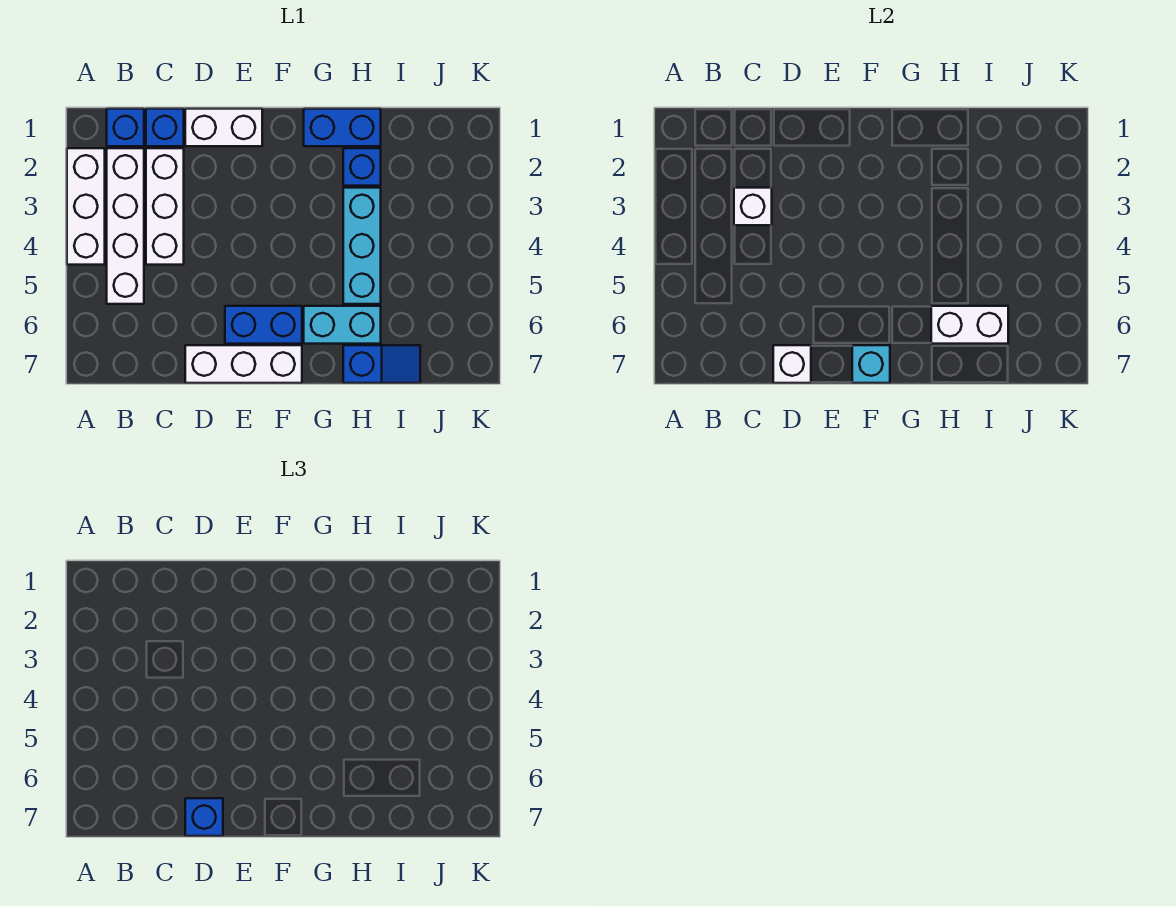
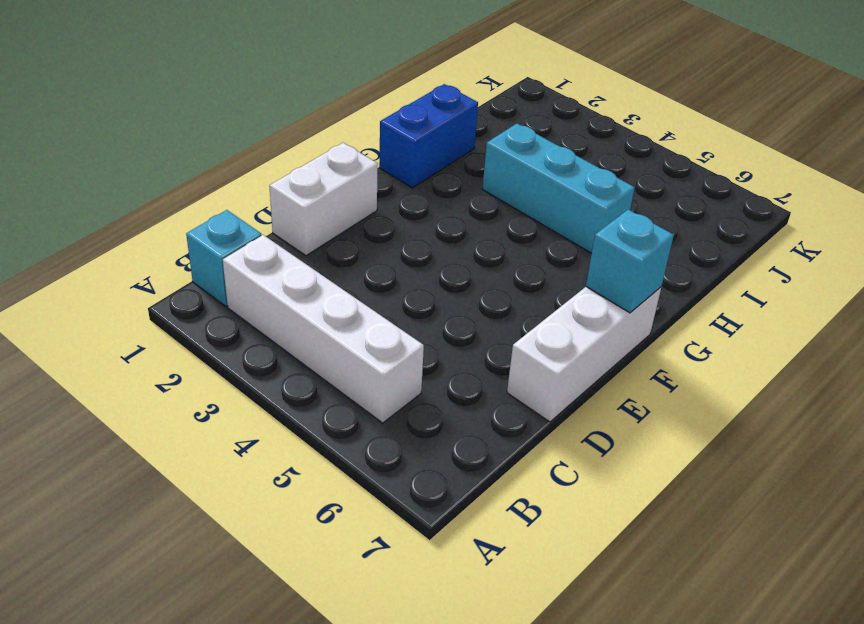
cyan 1x1 brick [186,210,262,307] -> blue 1x1 brick [107,109,144,146]
none -> white 1x3 brick [67,148,105,265]
none -> blue 1x1 brick [146,109,184,146]
none -> white 1x3 brick [146,148,184,265]

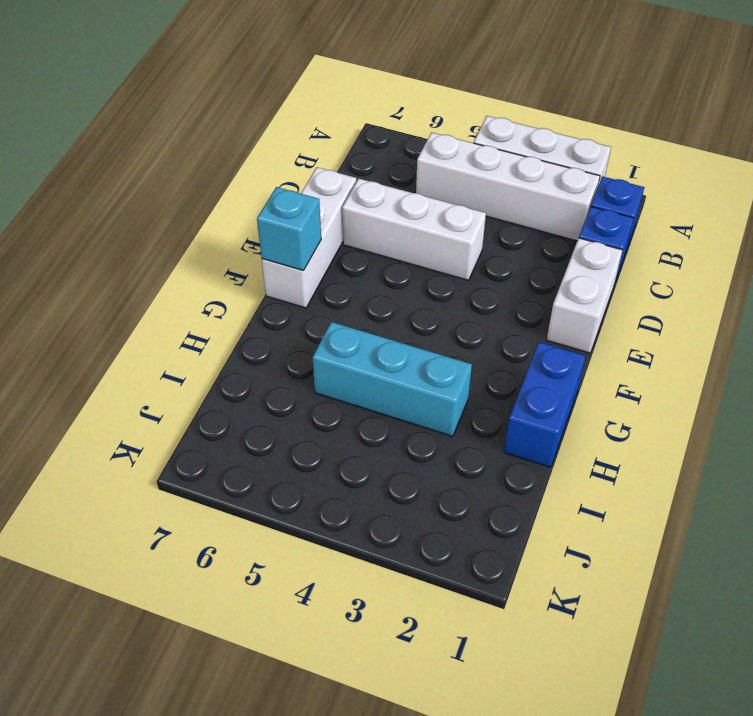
white 1x3 brick [342,179,486,280] -> white 1x3 brick moved to [146,148,184,265]
none -> blue 1x2 brick [225,306,302,344]
none -> cyan 1x2 brick [304,306,381,344]
none -> blue 1x1 brick [343,148,381,186]

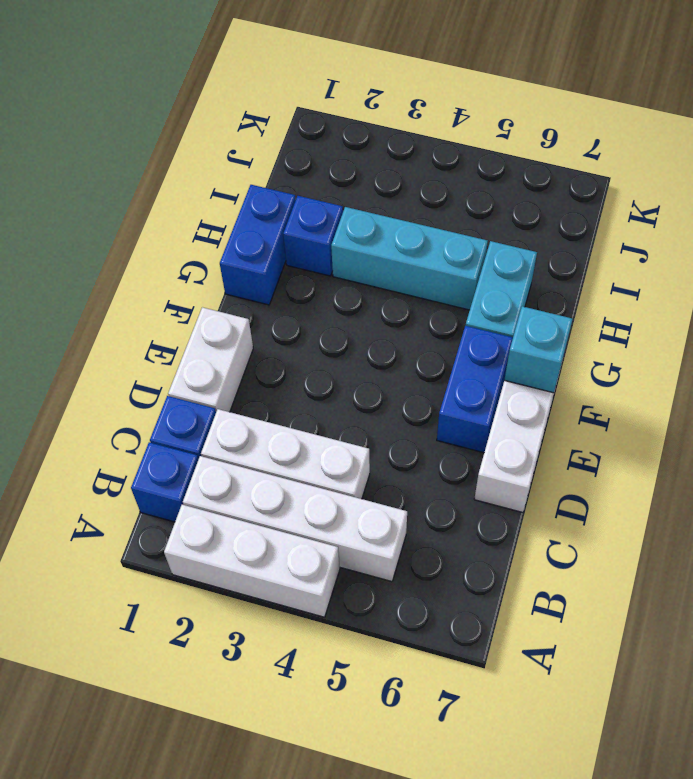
none -> blue 1x2 slope [343,345,420,383]
none -> white 1x1 brick [734,188,772,225]
none -> white 1x1 brick [773,345,811,383]

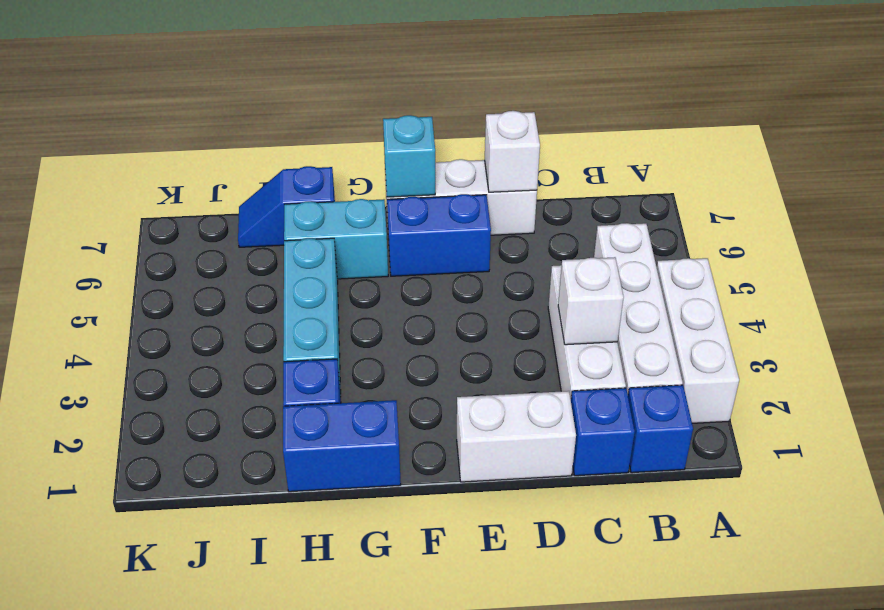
none -> white 1x2 brick [931,306,1008,344]
none -> blue 1x1 brick [185,798,223,836]

